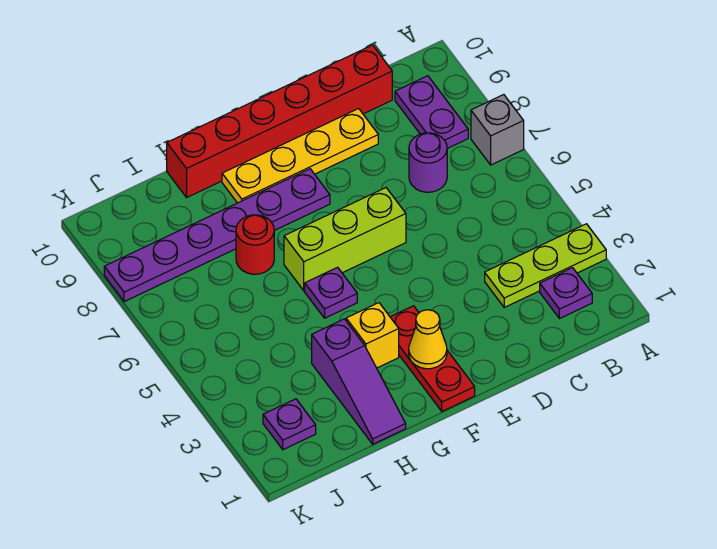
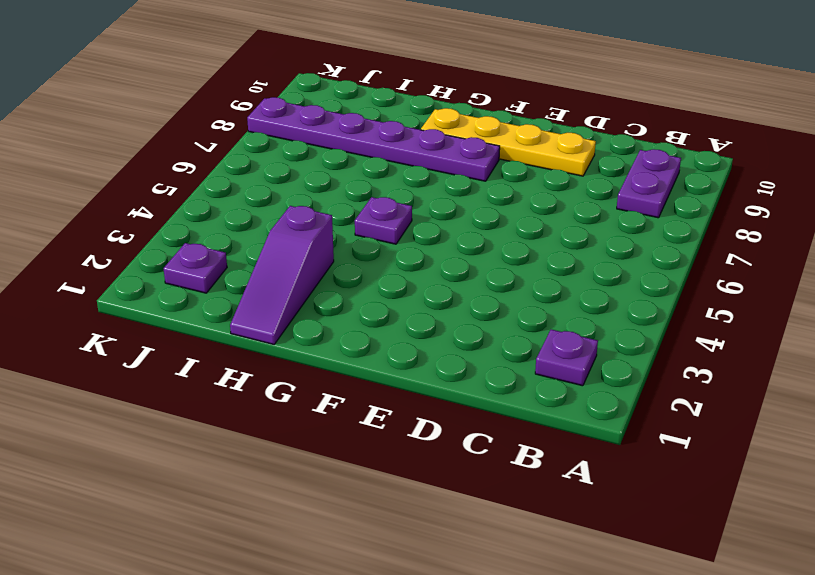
none -> lime 1x3 plate [485,224,606,307]
none -> grey 1x1 brick [471,95,524,165]
none -> purple 1x1 round brick [409,133,447,192]

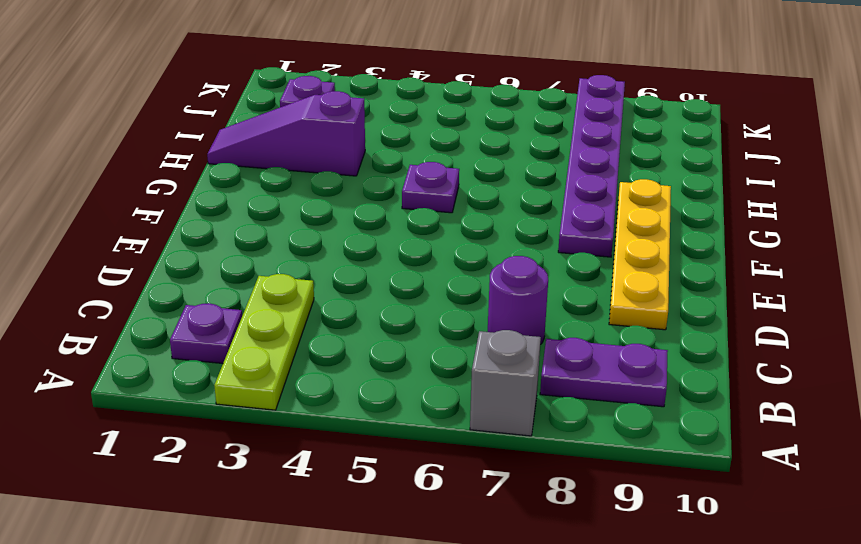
none -> red 1x6 brick [167,45,392,197]
none -> lime 1x3 brick [284,188,406,291]
none -> red 1x3 plate [390,306,475,411]

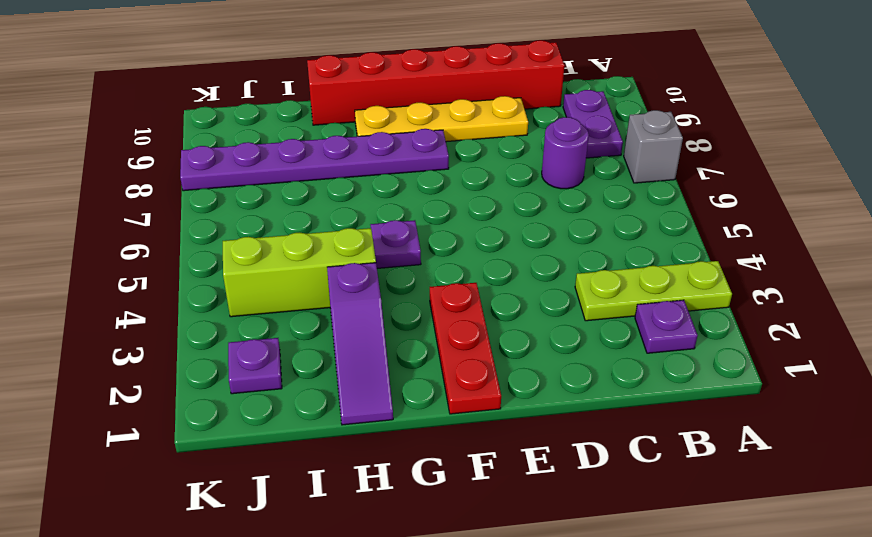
lime 1x3 brick [223,228,376,317] -> lime 1x3 brick moved to [284,188,406,291]
none -> yellow 1x1 brick [346,303,399,368]
none -> red 1x1 round brick [236,215,274,274]
none -> yellow 1x1 cone [409,310,447,369]

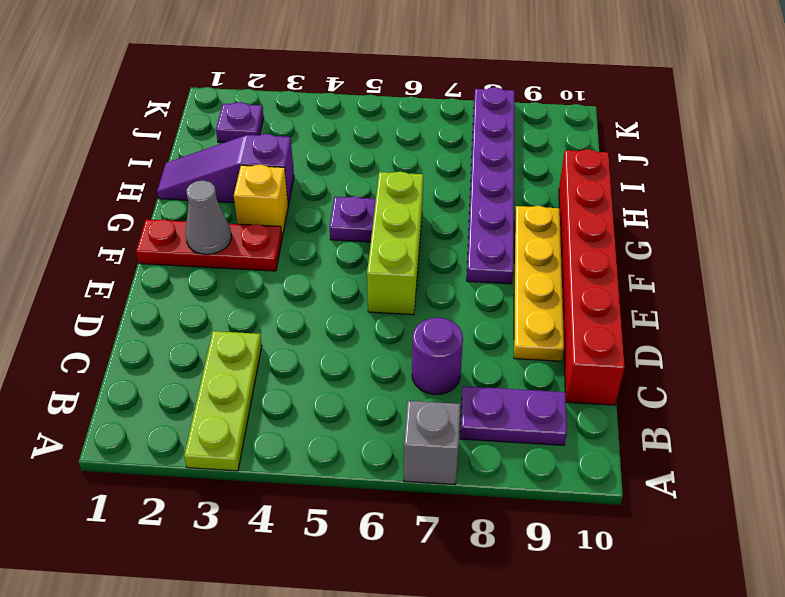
grey 1x1 cone [186,180,231,254] -> yellow 1x1 cone [409,310,447,369]
none -> purple 1x1 plate [540,268,592,319]
none -> red 1x1 round brick [236,215,274,274]

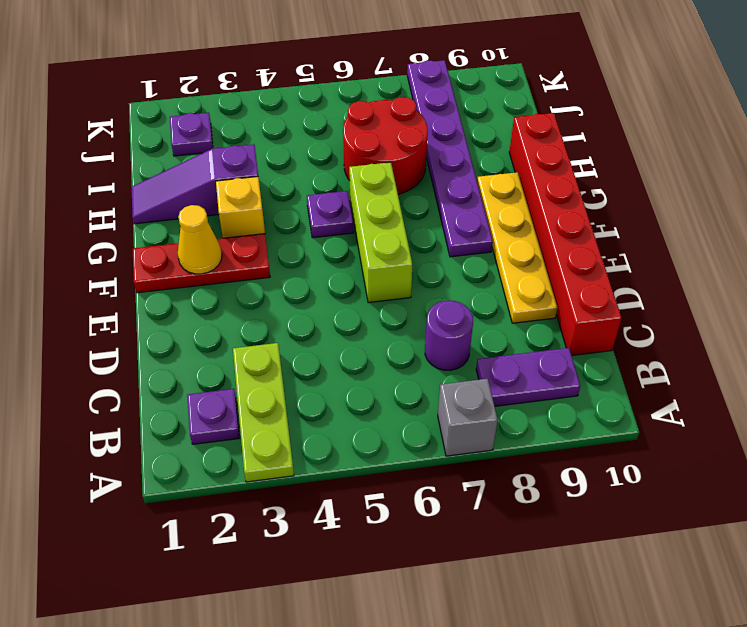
red 2x2 round brick [343,97,428,194] -> red 1x1 round brick [236,215,274,274]

